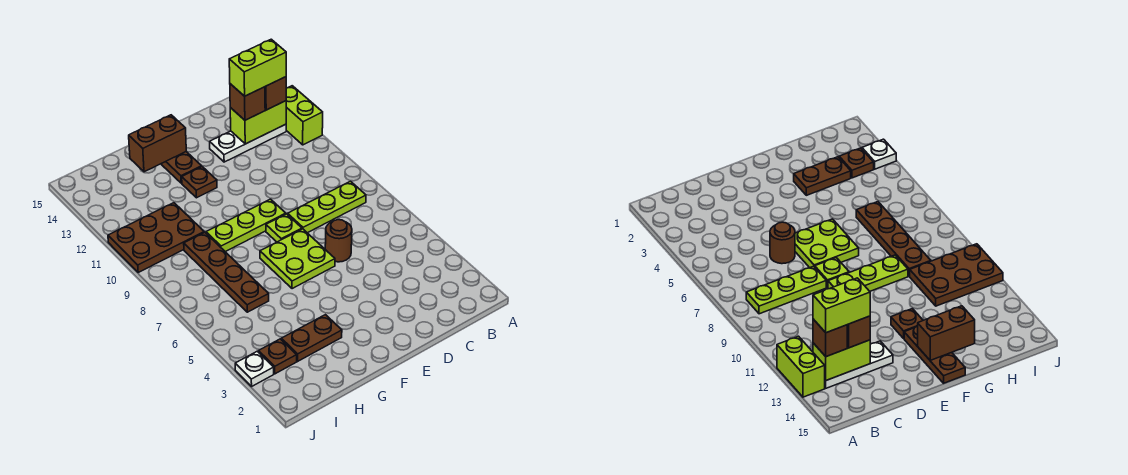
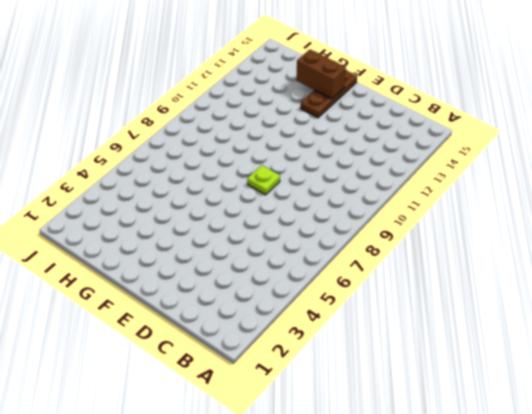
none -> lime 1x2 brick [286,86,323,145]
none -> lime 1x3 plate [288,181,366,233]
none -> white 1x3 plate [210,124,286,162]

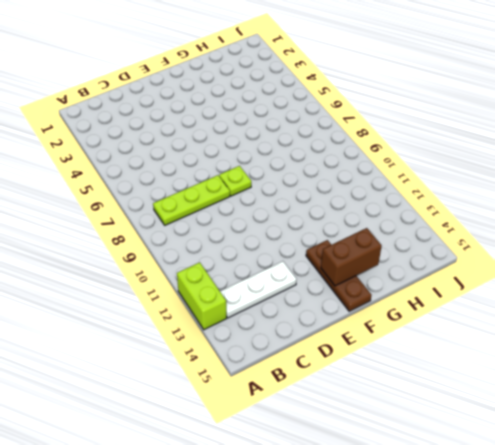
none -> brown 1x1 round brick [325,220,352,262]
none -> lime 2x2 plate [260,229,335,289]
none -> lime 1x3 plate [206,199,286,252]

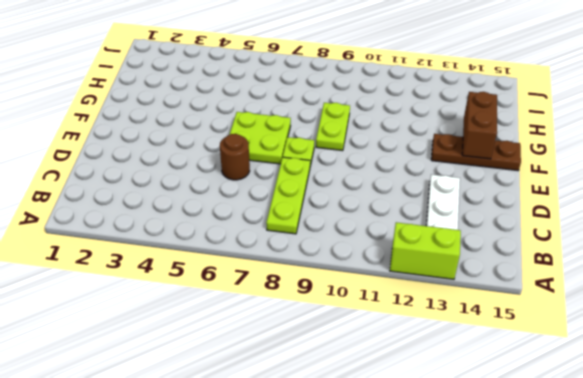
lime 1x2 plate [316,103,350,151] -> lime 1x3 plate [206,199,286,252]
none -> brown 1x1 plate [182,167,217,198]
none -> brown 1x2 plate [281,315,342,361]
none -> brown 1x4 plate [184,232,269,312]

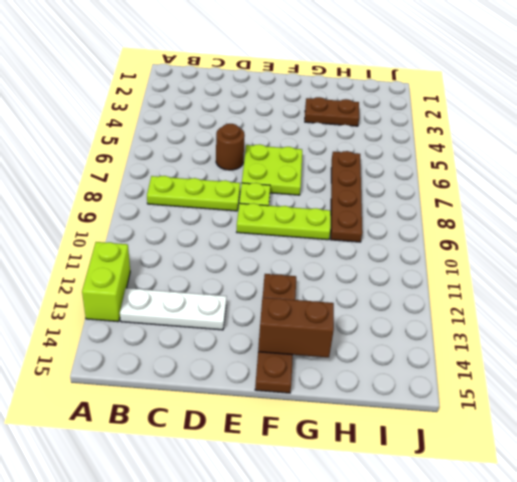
none -> brown 2x3 plate [108,203,204,272]
none -> brown 1x1 plate [259,339,297,374]
none -> white 1x1 plate [235,351,274,386]

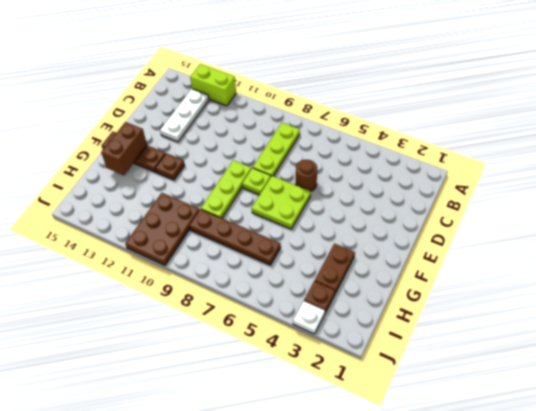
none -> lime 1x2 brick [230,101,286,144]
none -> brown 1x1 brick [265,77,286,110]
none -> brown 1x1 brick [230,84,265,120]

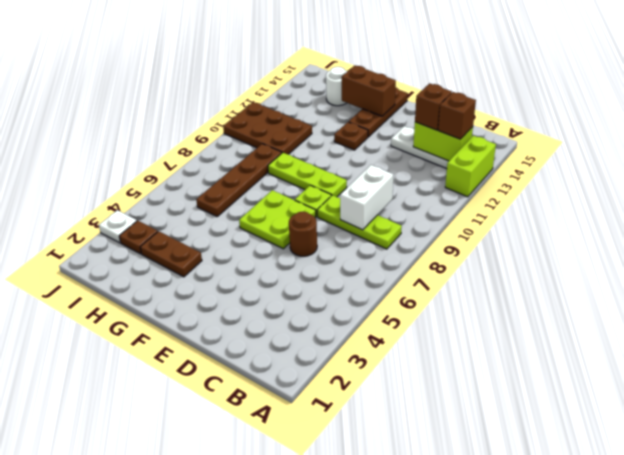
white 1x2 brick [340,165,393,230] -> none
white 1x1 round brick [326,67,347,106] -> none
none -> lime 1x2 brick [229,39,286,96]

